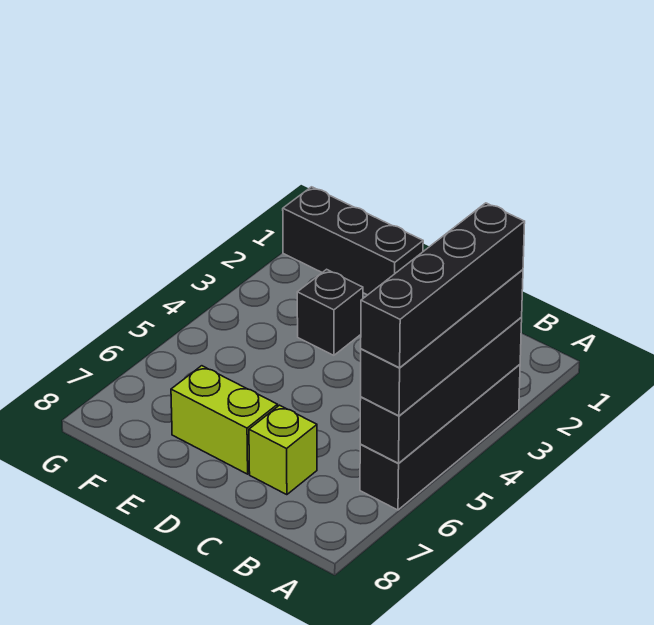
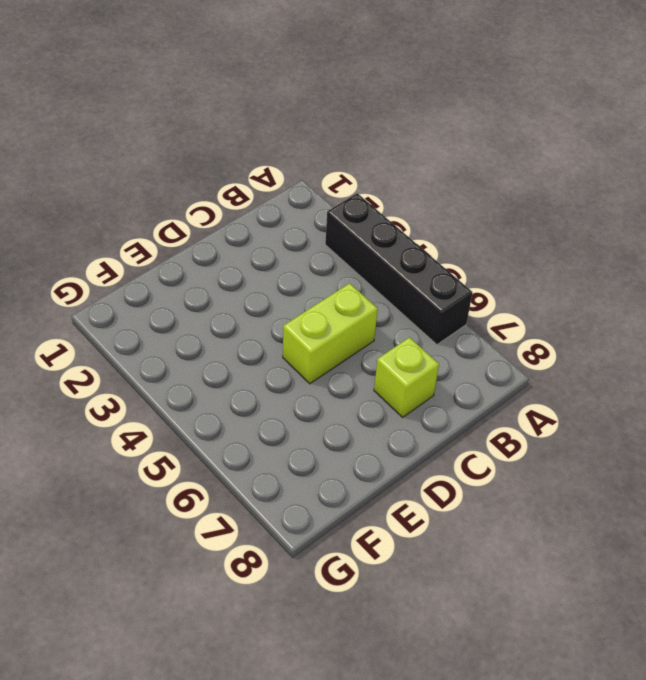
lime 1x2 brick [283,283,378,384] -> lime 1x2 brick moved to [171,366,278,474]
none -> black 1x3 brick [283,187,423,295]
none -> black 1x1 brick [297,269,363,355]

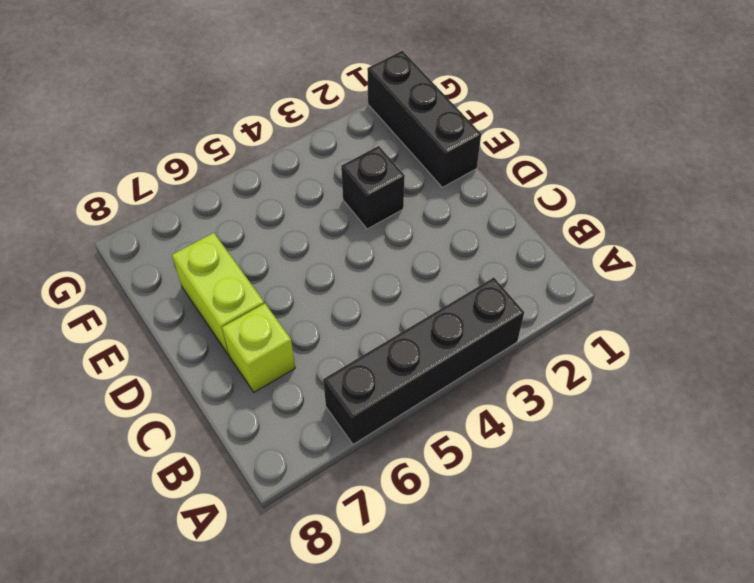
none -> black 1x4 brick [360,318,522,463]
none -> black 1x4 brick [361,270,523,416]

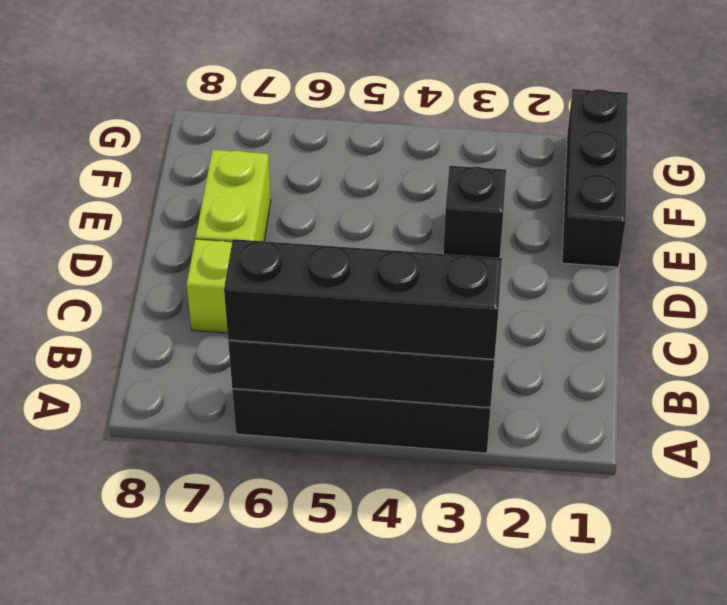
none -> black 1x4 brick [361,203,525,368]

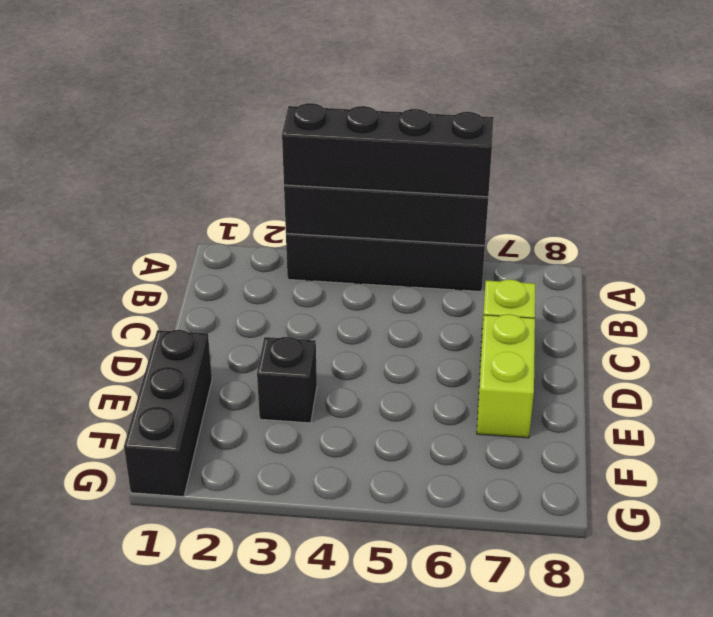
none -> black 1x4 brick [361,203,525,368]

